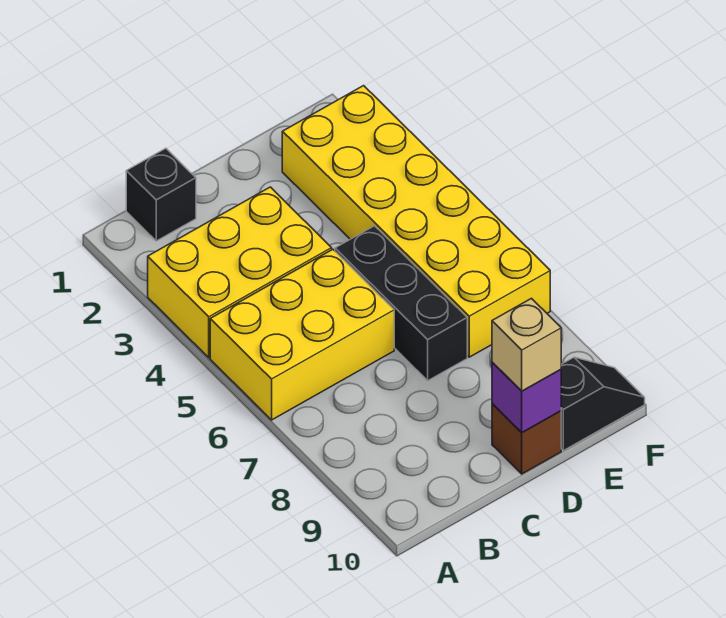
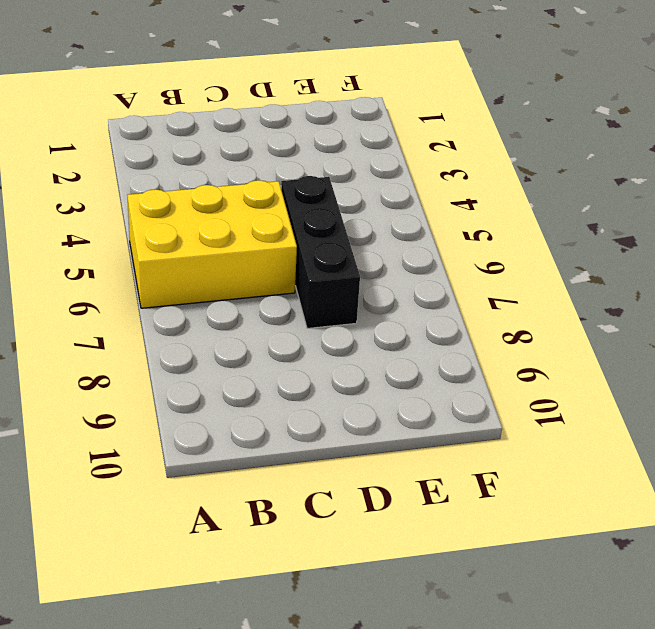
none -> yellow 2x3 brick [148,187,332,358]
none -> black 1x1 brick [126,148,196,241]

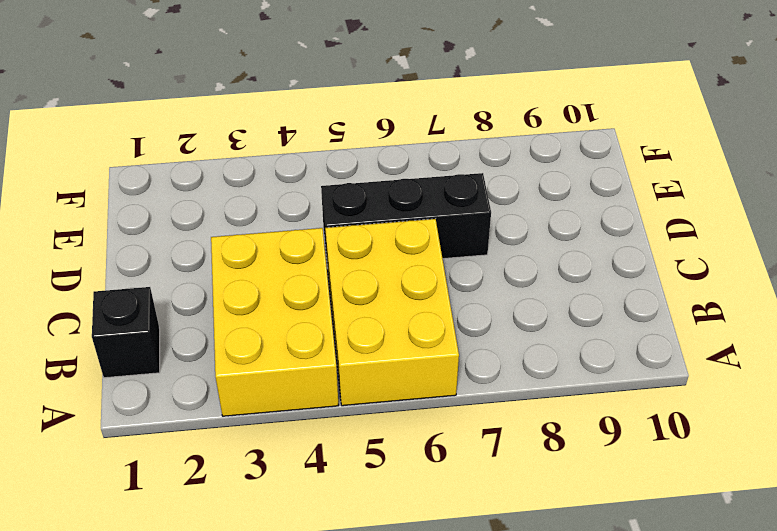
none -> brown 1x1 brick [492,404,561,474]
none -> yellow 2x6 brick [282,86,550,357]

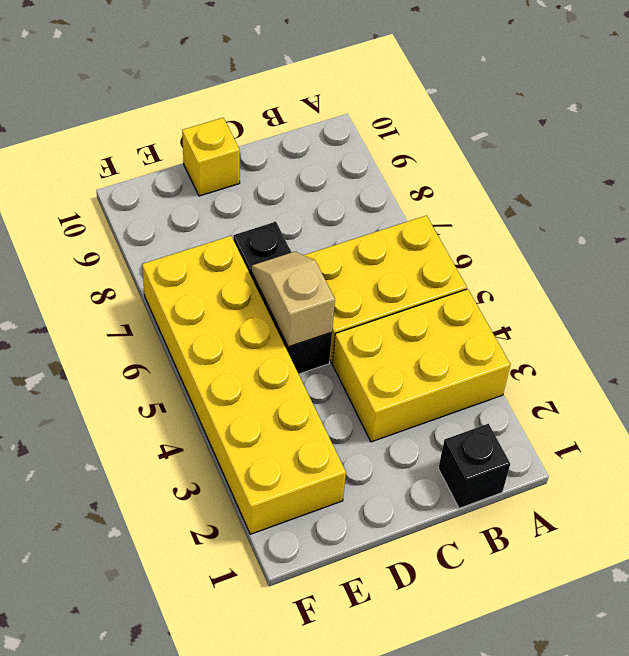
tan 1x2 slope [251,252,335,347] -> none
yellow 1x1 brick [182,118,240,196] -> brown 1x1 brick [492,404,561,474]
none -> black 1x2 slope [561,357,645,451]
none -> purple 1x1 brick [492,362,561,433]

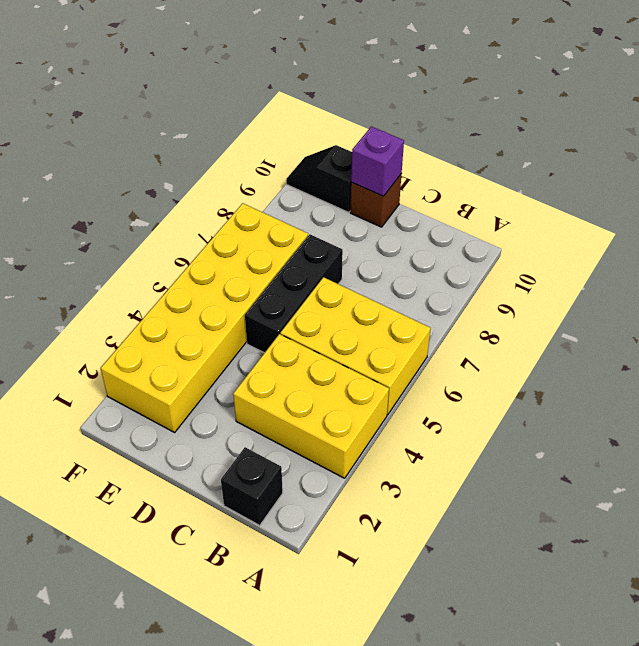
none -> tan 1x1 brick [492,298,561,391]

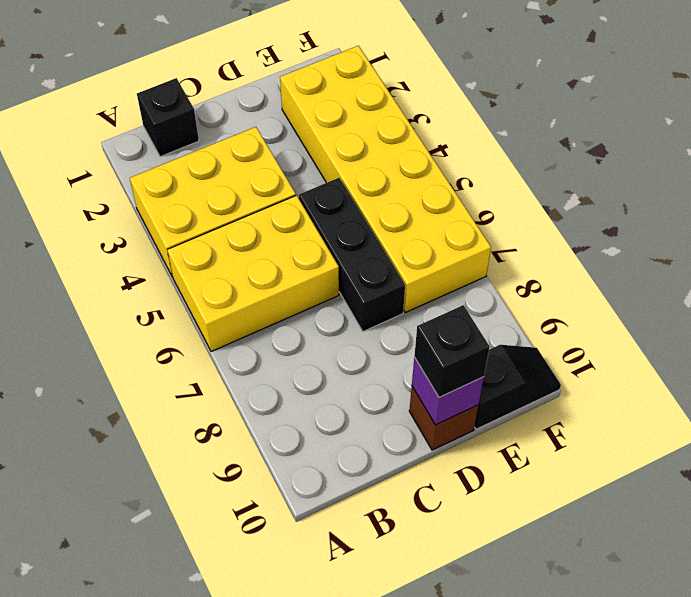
black 1x1 brick [414,305,490,397] -> tan 1x1 brick [492,298,561,391]

